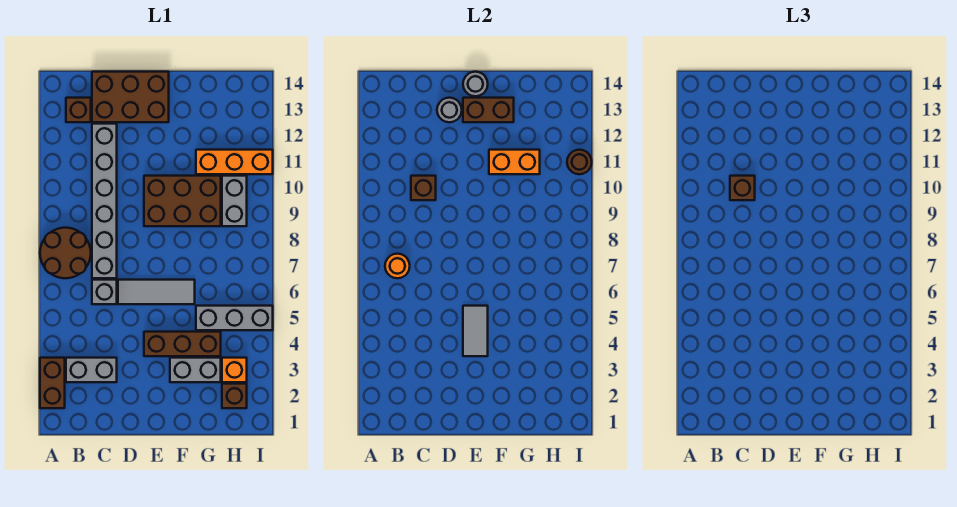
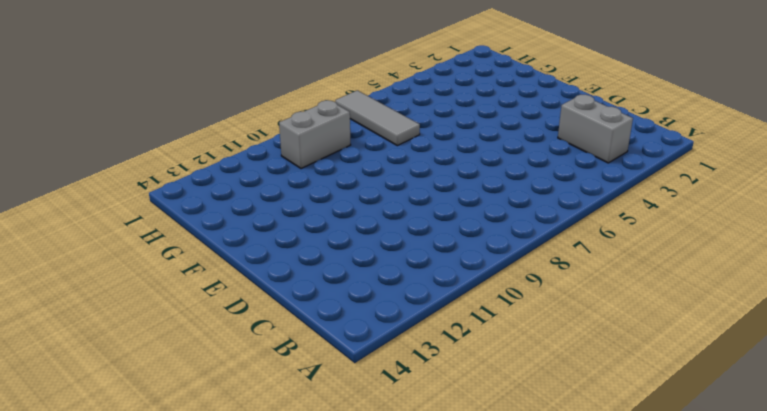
grey 1x3 tile [335,90,420,146] -> grey 1x3 tile moved to [118,280,195,304]
none -> brown 1x2 brick [40,358,65,408]
none -> brown 2x2 round brick [40,228,91,278]
none -> brown 1x1 brick [66,98,91,122]

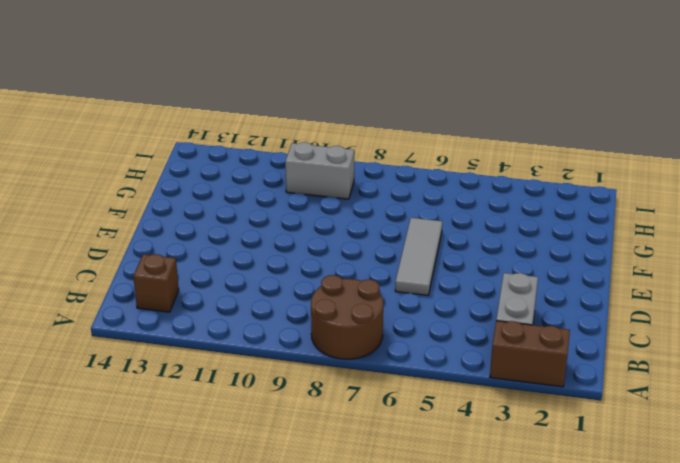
none -> grey 1x1 brick [92,280,117,304]
none -> grey 1x6 brick [92,124,117,278]
none -> brown 2x3 brick [92,72,169,122]

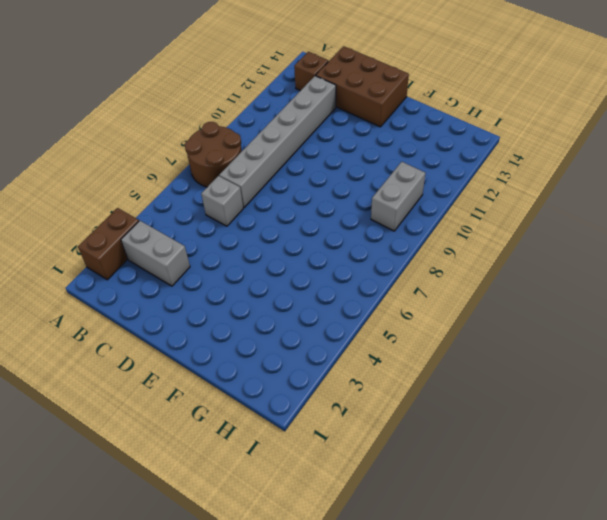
none -> grey 1x3 tile [118,280,195,304]
none -> brown 1x3 brick [144,332,221,356]
none -> brown 2x3 brick [144,176,221,226]

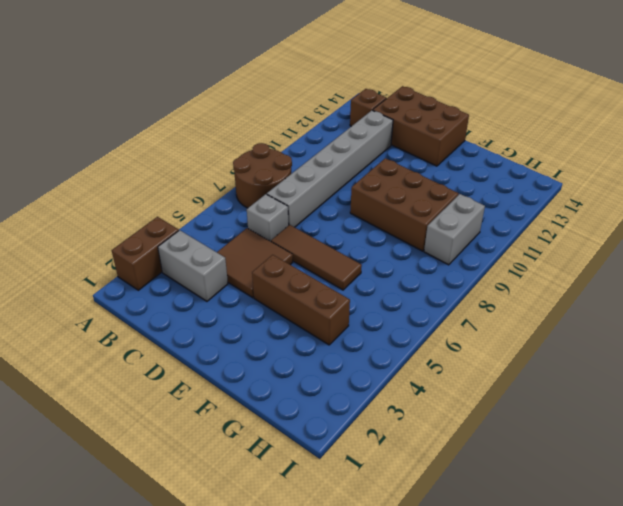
brown 2x2 tile [217,228,293,298] -> none
brown 1x3 tile [271,225,362,290] -> grey 1x3 tile [118,280,195,304]
none -> grey 1x2 brick [170,358,221,382]
none -> grey 1x3 brick [196,306,273,330]
none -> orange 1x3 brick [196,150,273,174]

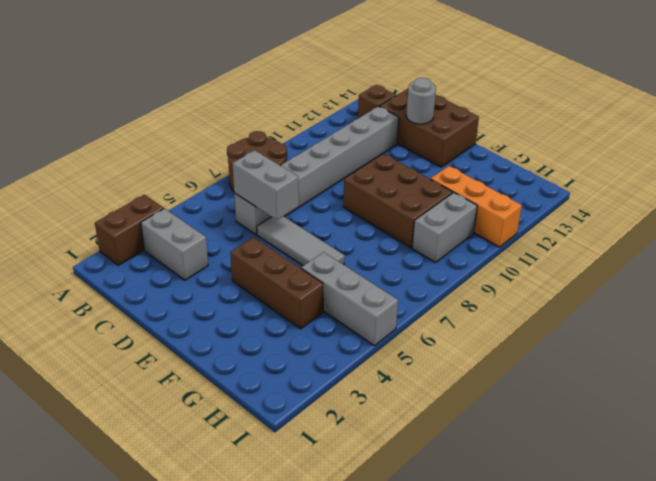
grey 1x2 brick [232,150,299,220] -> grey 1x2 brick moved to [170,358,221,382]
none -> brown 1x1 brick [222,384,247,408]
none -> orange 1x1 brick [222,358,247,382]
none -> orange 1x1 round brick [385,254,410,278]

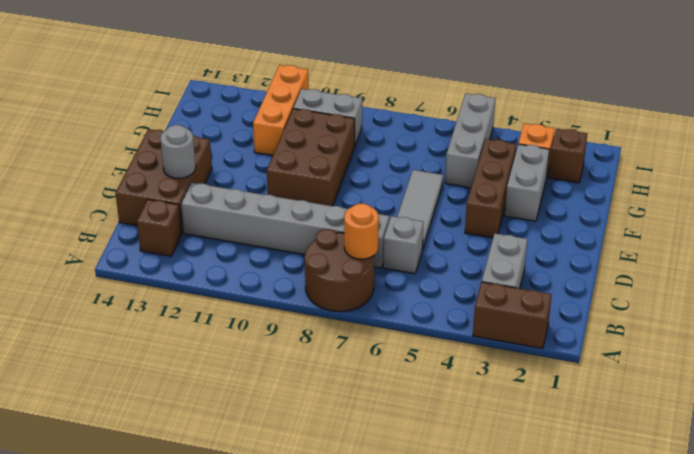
none -> brown 1x1 brick [411,176,436,200]
none -> grey 1x2 tile [463,306,488,356]
none -> brown 1x2 brick [463,98,514,122]

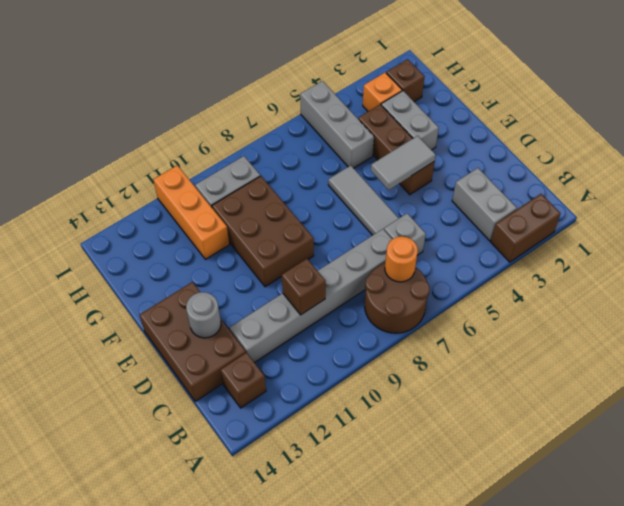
none -> brown 1x2 brick [463,98,514,122]
none -> grey 1x1 round brick [463,72,488,96]
none -> orange 1x2 brick [489,150,540,174]

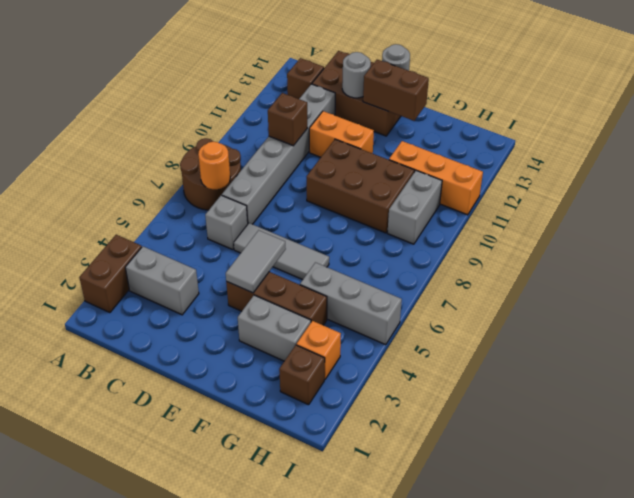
orange 1x2 brick [309,111,374,157] -> orange 1x2 brick moved to [489,150,540,174]
none -> brown 1x1 round brick [567,150,592,174]
none -> brown 1x1 brick [730,176,755,200]

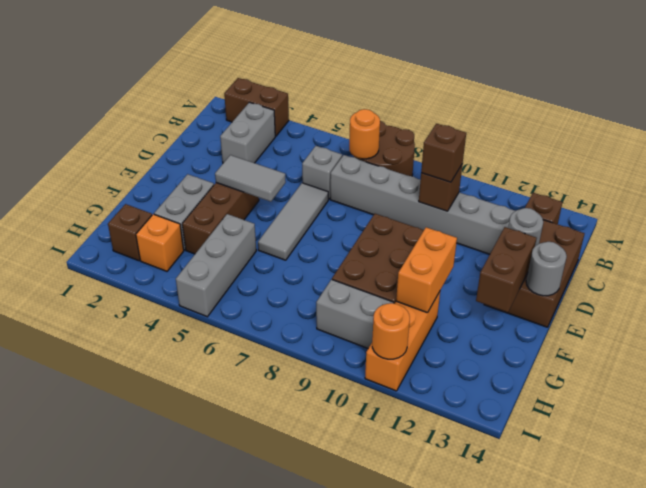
orange 1x1 round brick [372,303,410,359] -> brown 1x1 round brick [567,150,592,174]

